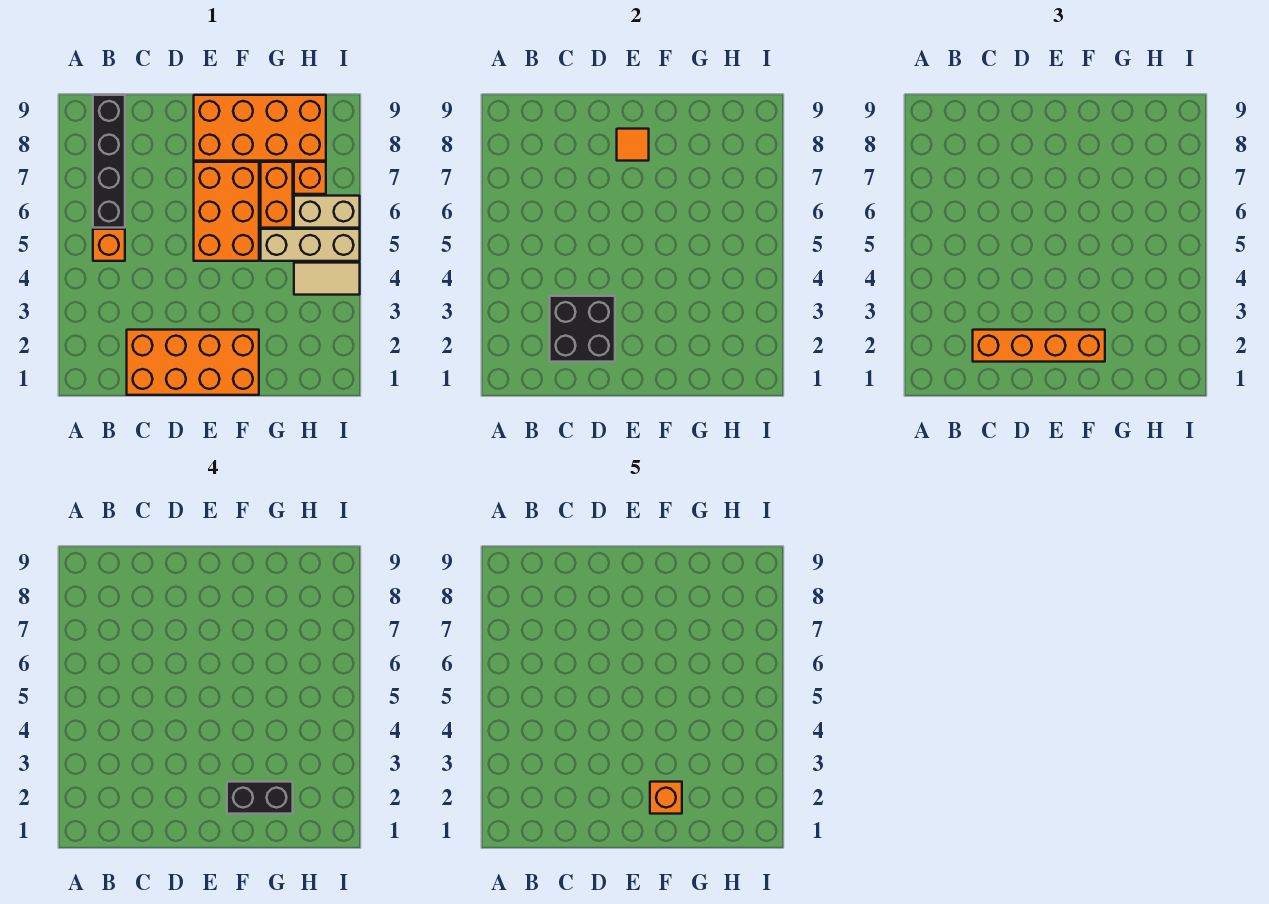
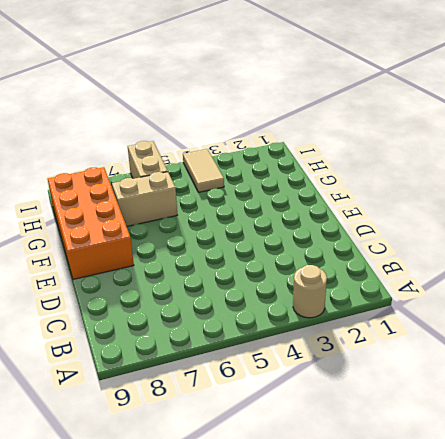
tan 1x1 round brick [293,265,327,318] -> none
tan 1x2 brick [112,172,177,226] -> orange 1x2 brick [261,162,293,228]
none -> orange 1x1 brick [93,229,125,261]
none -> black 1x4 brick [93,95,125,228]
none -> orange 2x4 brick [127,330,259,395]

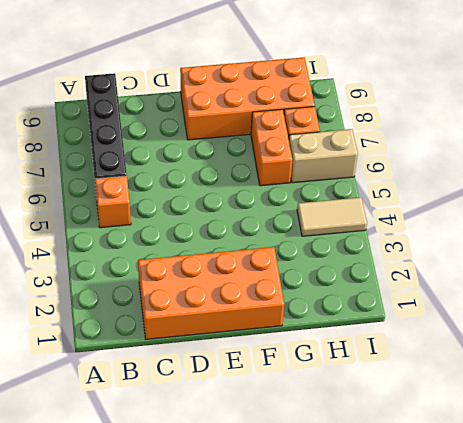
none -> orange 2x3 brick [194,162,259,261]
none -> tan 1x3 brick [261,229,360,261]
none -> black 2x2 brick [550,296,615,362]

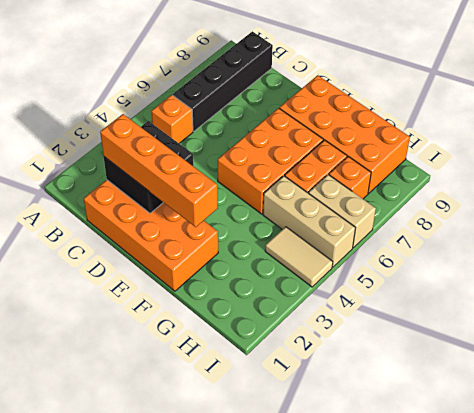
none -> orange 1x1 tile [617,129,649,161]
none -> black 1x2 brick [227,782,293,814]
none -> orange 1x1 brick [650,782,682,814]

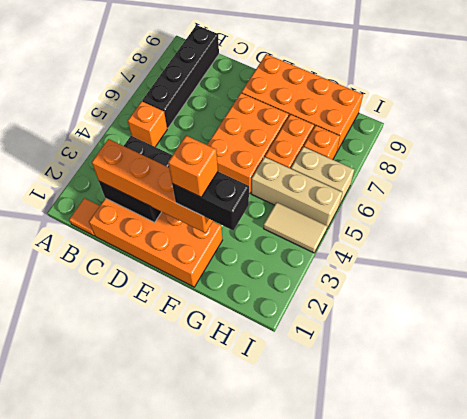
orange 1x1 tile [69,198,100,236] -> orange 1x1 tile moved to [617,129,649,161]

